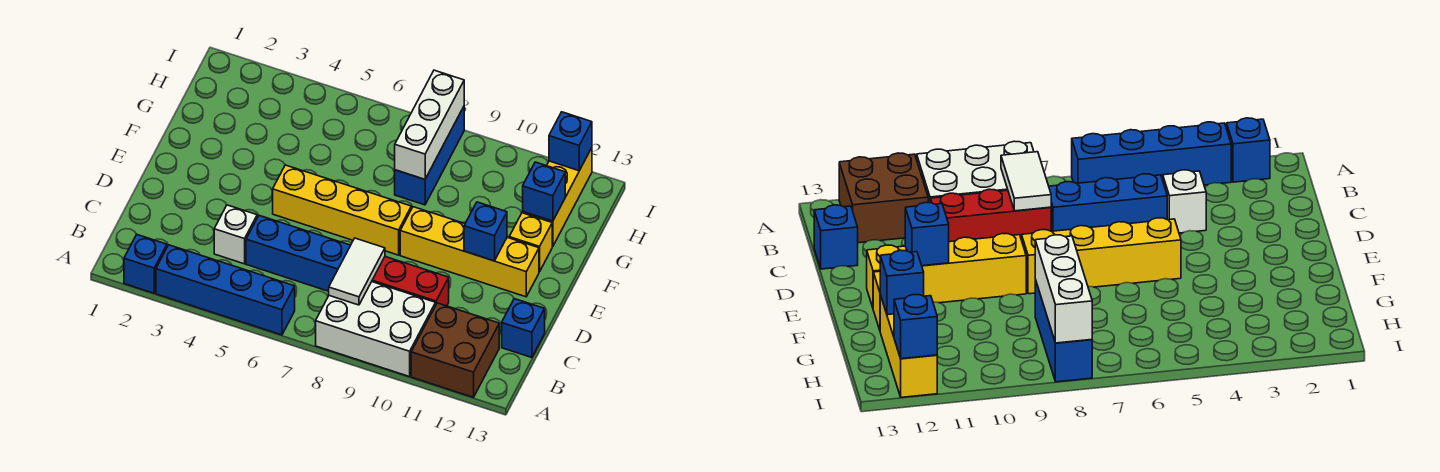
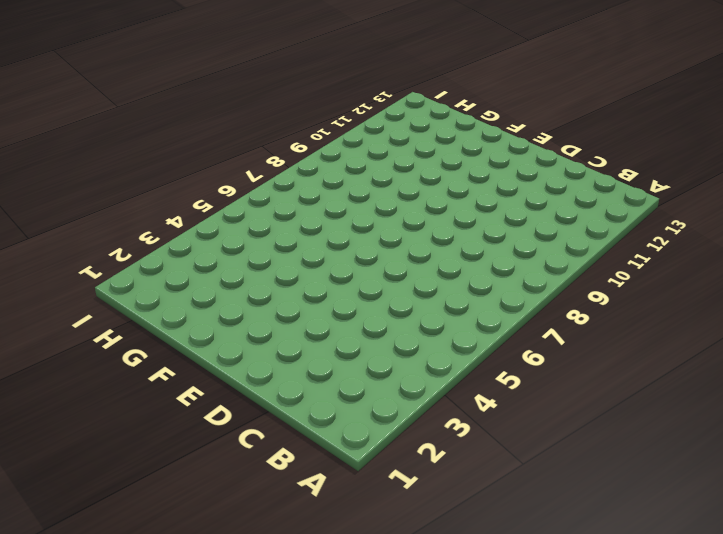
none -> blue 1x1 brick [124,234,167,293]
none -> blue 1x4 brick [156,245,295,335]
none -> white 2x3 brick [316,282,436,377]

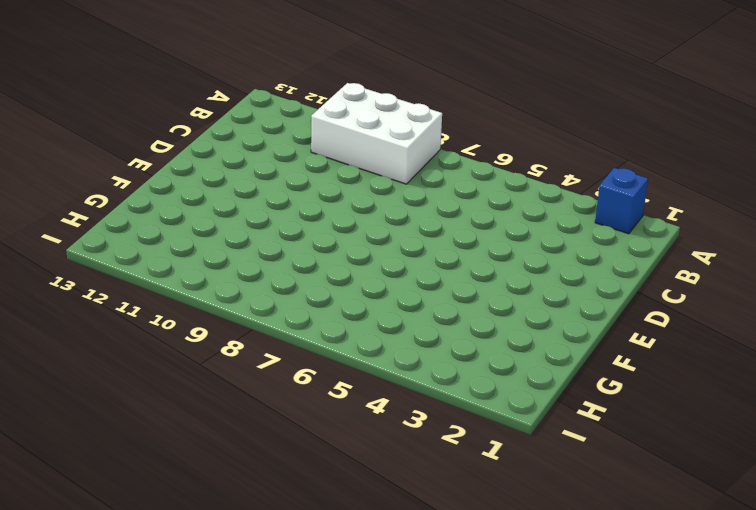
none -> blue 1x4 brick [156,245,295,335]
none -> brown 2x2 brick [411,303,499,397]
none -> white 1x1 brick [214,205,257,264]

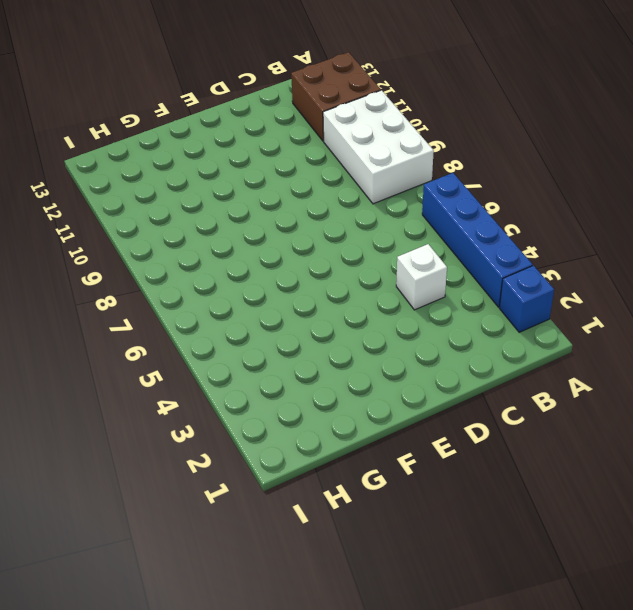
none -> blue 1x3 brick [246,216,351,291]
none -> red 1x3 brick [372,257,449,306]
none -> blue 1x1 brick [502,299,545,358]

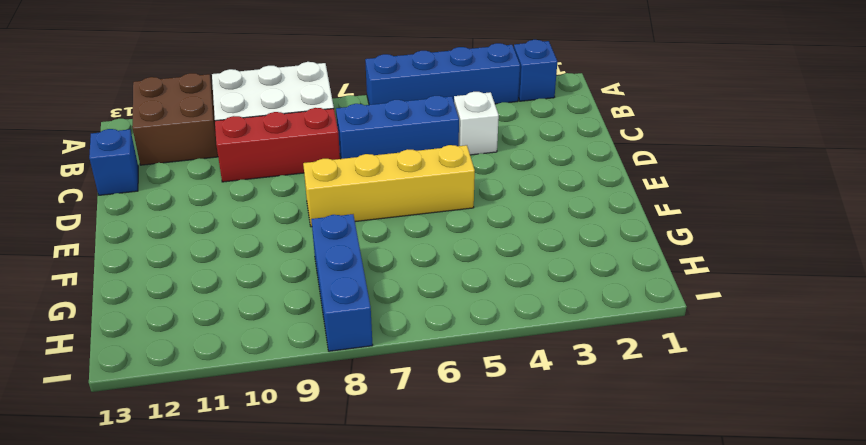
none -> yellow 1x4 brick [400,207,539,297]
none -> yellow 1x1 brick [509,213,552,272]
none -> yellow 1x3 brick [523,148,592,247]

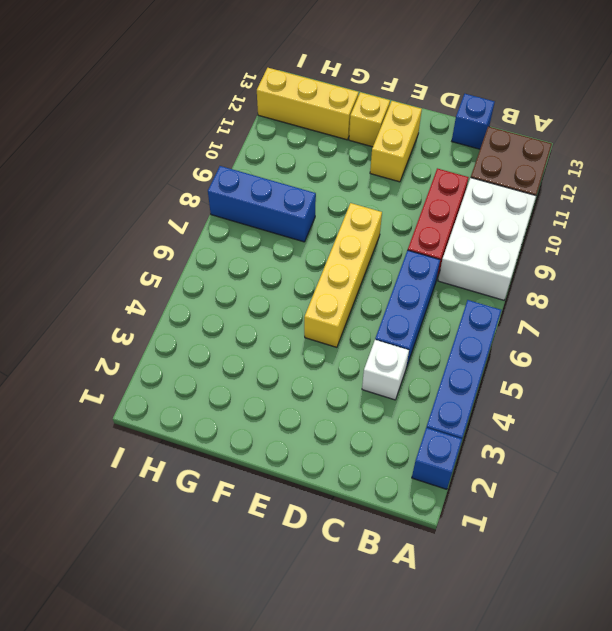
yellow 1x2 brick [370,101,422,182] -> yellow 1x4 brick [400,207,539,297]
none -> white 1x2 tile [329,238,385,305]
none -> blue 1x1 brick [464,202,507,261]
none -> white 1x3 brick [395,70,464,179]

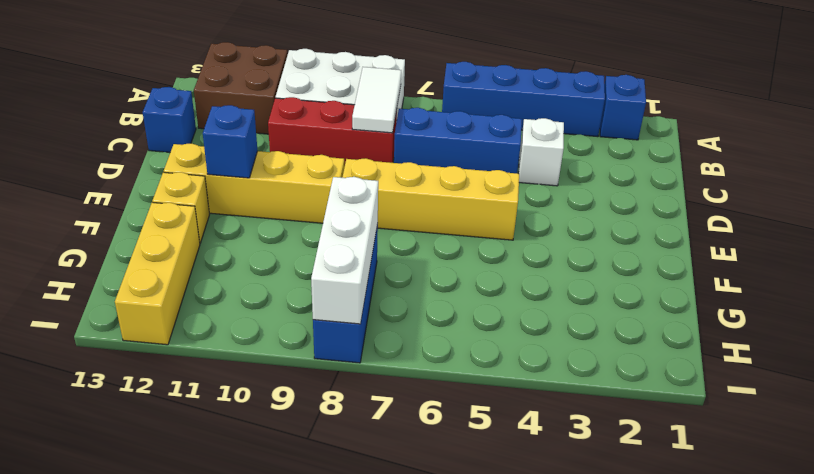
none -> blue 1x1 brick [523,162,565,221]
none -> blue 1x1 brick [549,112,592,171]

